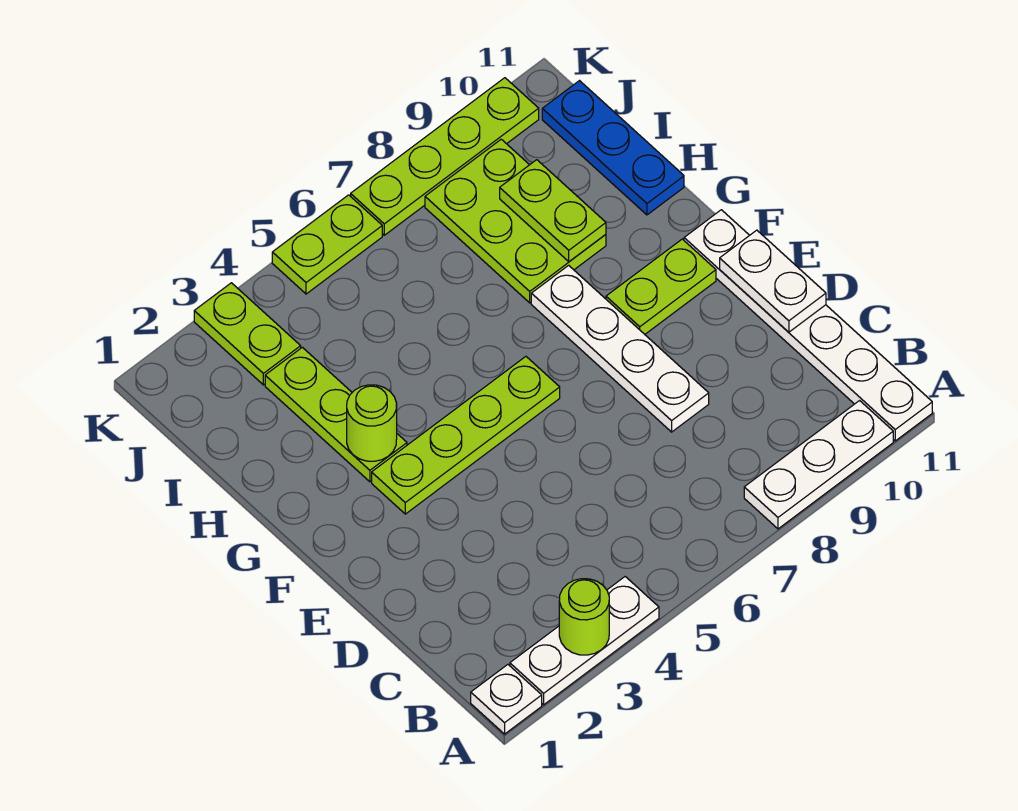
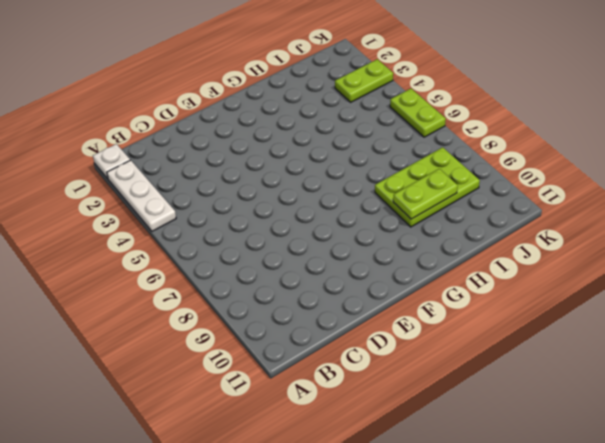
none -> white 1x3 plate [744,401,893,529]
none -> white 1x6 plate [684,210,932,441]
none -> white 1x4 plate [531,265,709,432]

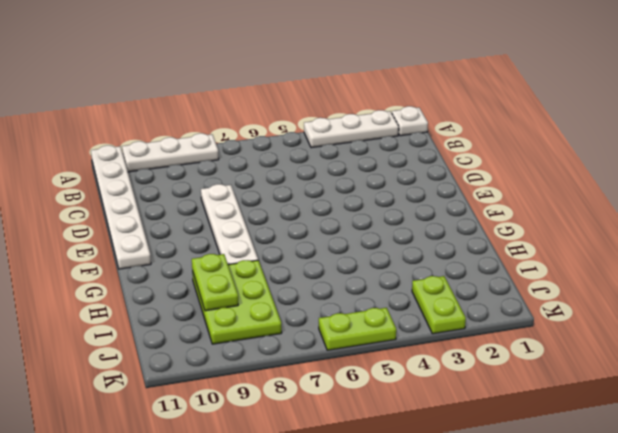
none -> lime 1x4 plate [372,357,560,514]
none -> lime 1x2 plate [606,239,716,334]
none -> lime 1x3 plate [265,347,407,482]

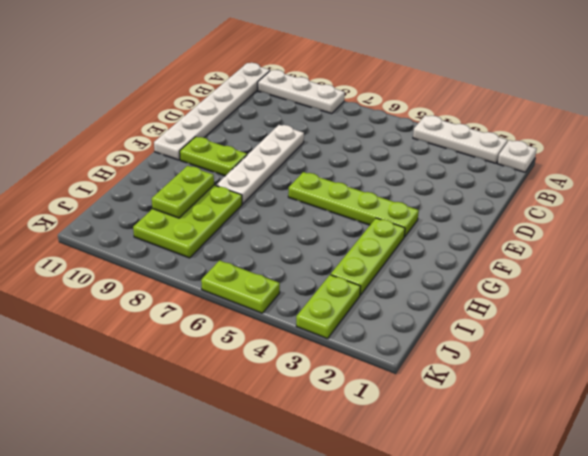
none -> blue 1x3 plate [542,81,684,215]
none -> lime 1x4 plate [351,78,539,235]
none -> lime 1x1 round brick [559,579,609,655]

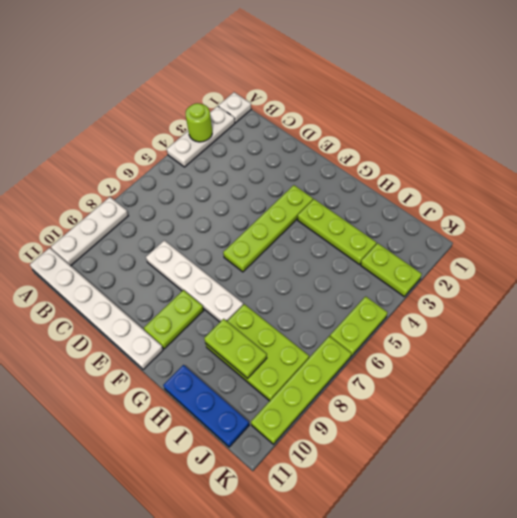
none -> white 1x2 plate [720,230,826,332]
none -> lime 1x1 round brick [347,385,397,461]

